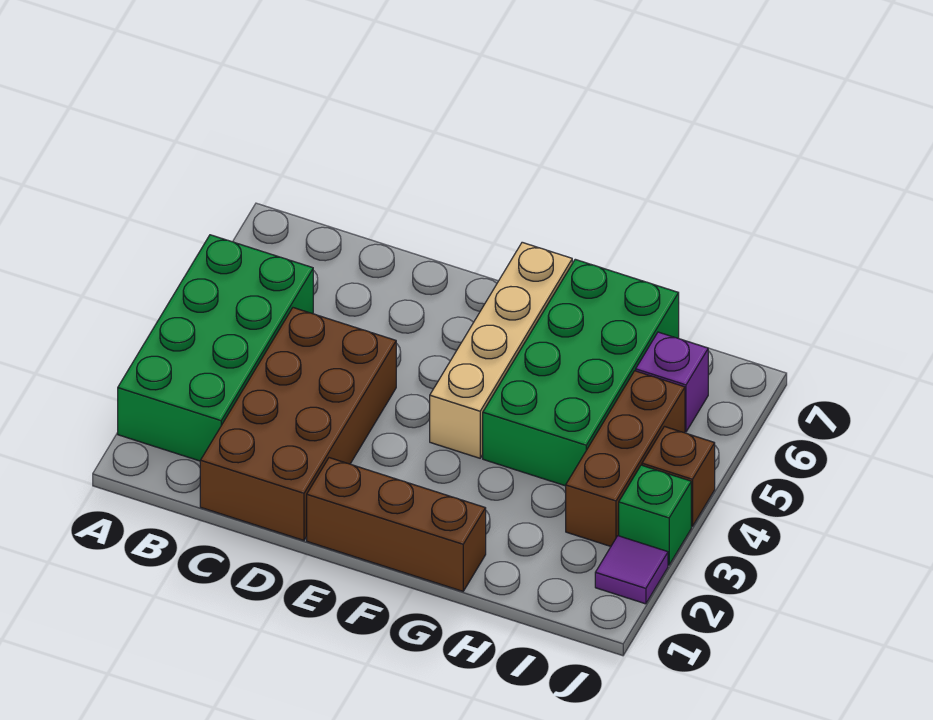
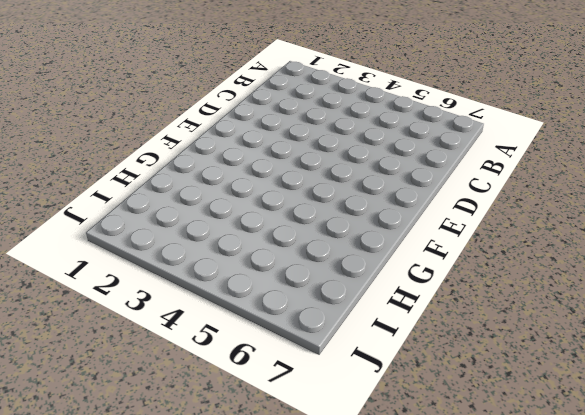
none -> green 2x4 brick [118,235,313,461]
none -> brown 2x4 brick [200,308,396,540]

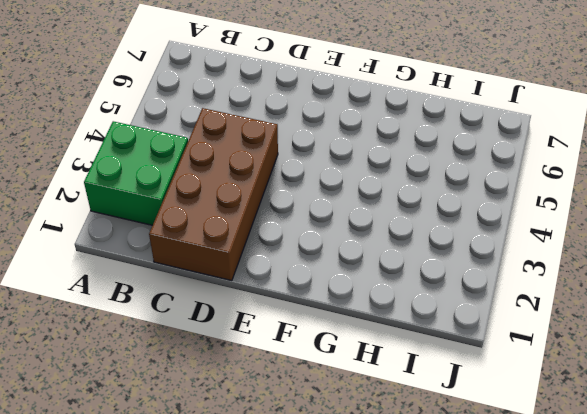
green 2x2 brick [84,121,188,225] -> green 2x4 brick [118,235,313,461]
none -> brown 1x3 brick [307,458,486,591]
none -> tan 1x4 brick [430,242,572,458]

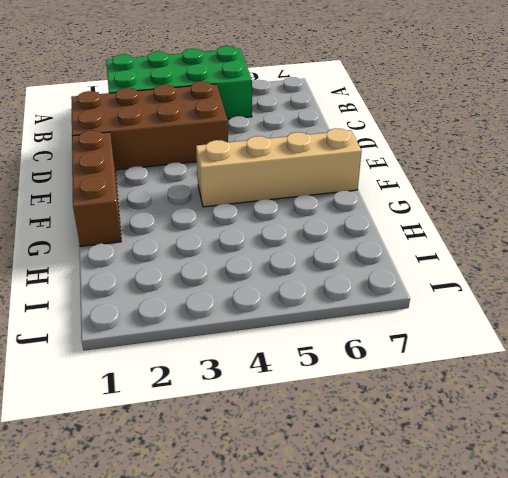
none -> green 2x4 brick [483,259,679,486]
none -> brown 1x3 brick [566,371,685,546]

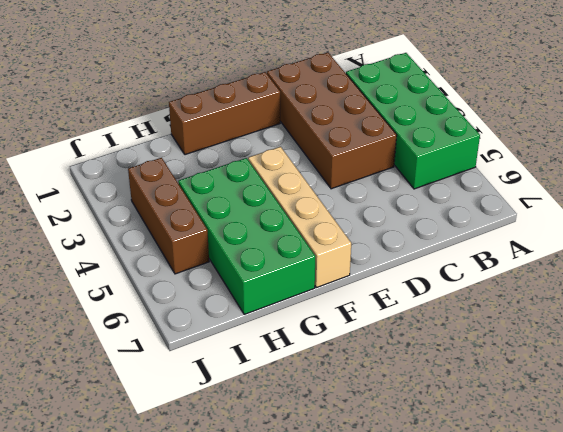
none -> purple 1x1 brick [636,332,708,432]
none -> purple 1x1 tile [595,536,668,604]

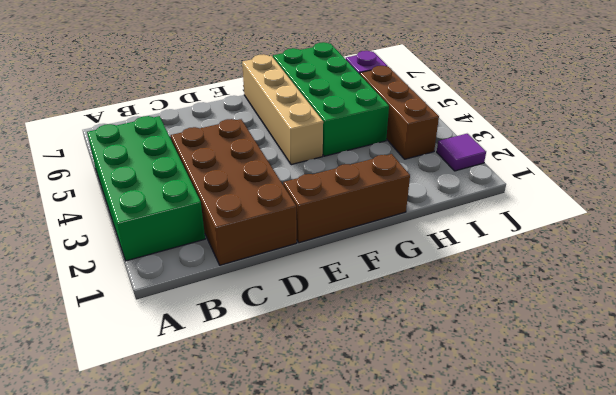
none -> green 1x1 brick [619,465,691,565]
none -> brown 1x1 brick [642,427,715,526]

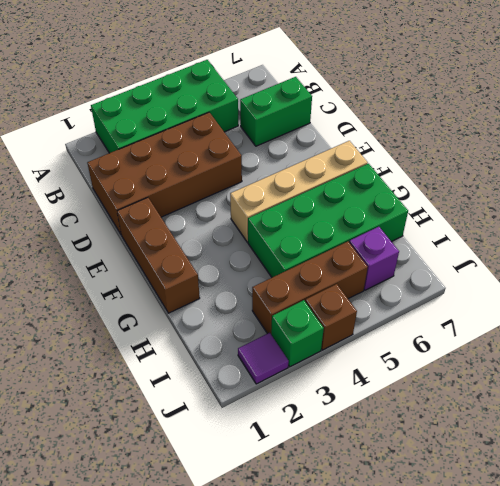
green 1x2 brick [240,77,312,146] -> none

